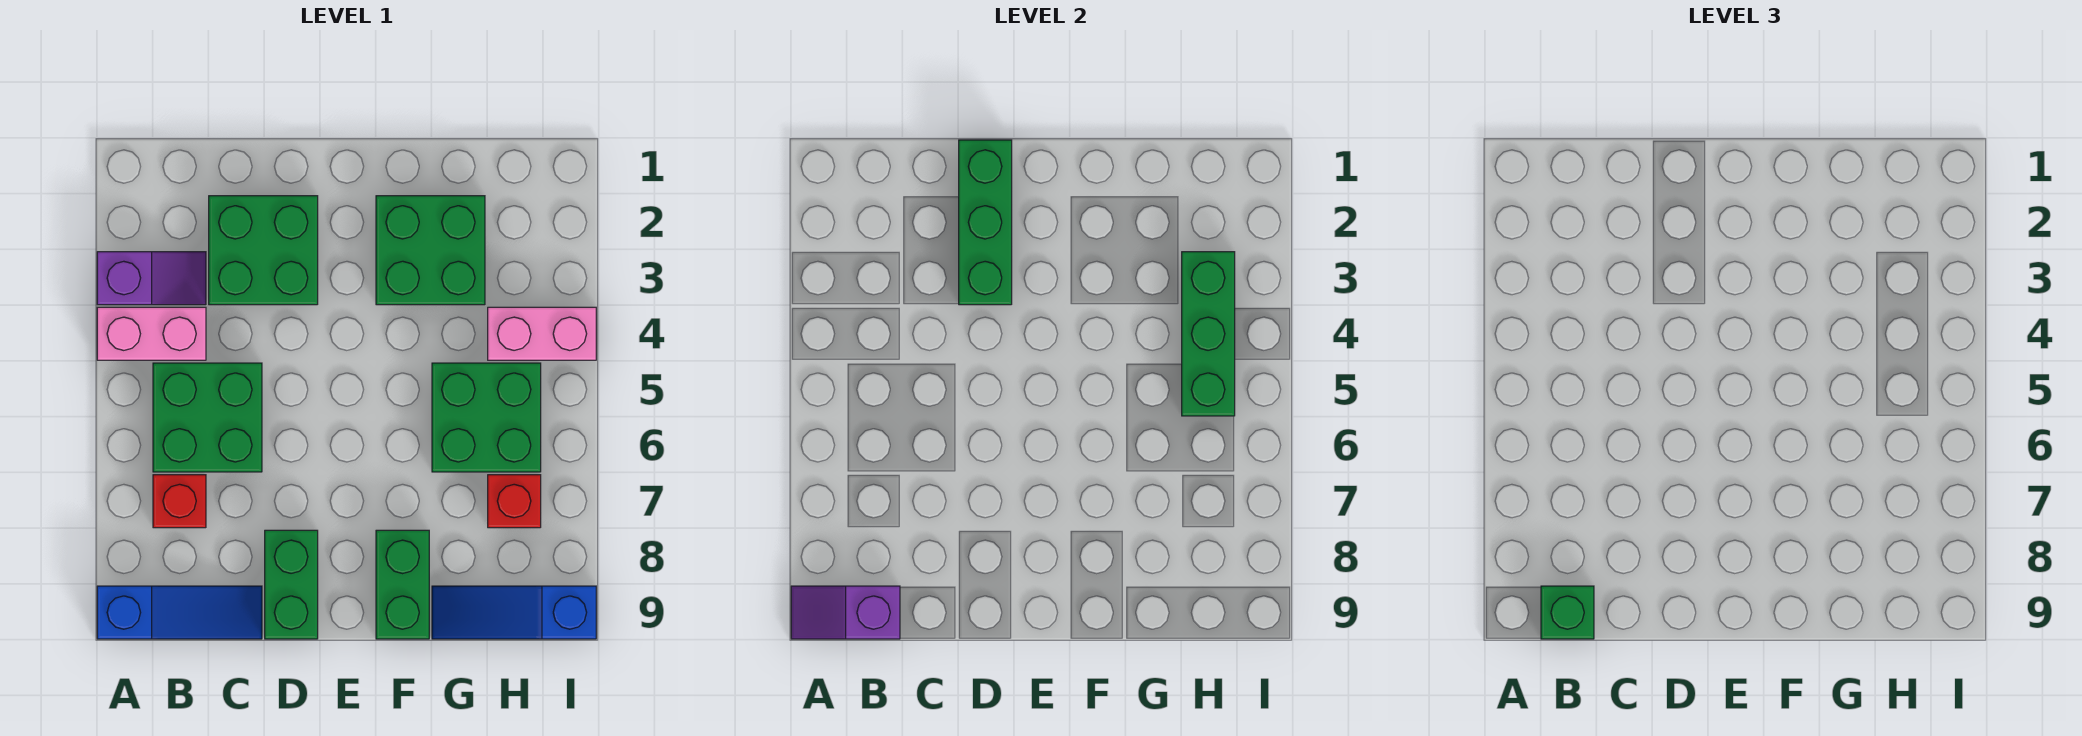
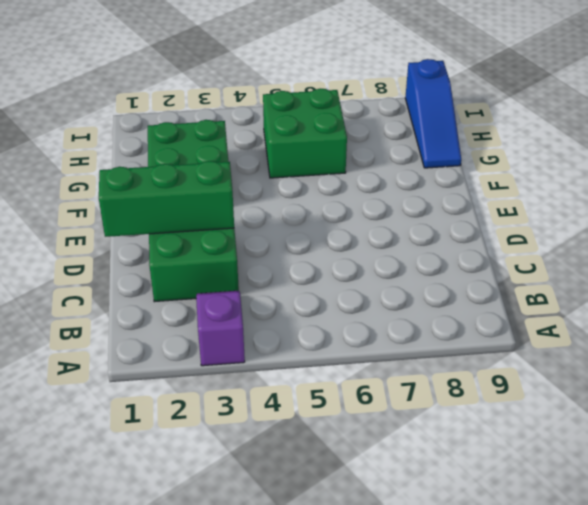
none -> pink 1x2 brick [97,307,206,360]
none -> blue 1x3 slope [97,586,262,639]
none -> green 2x2 brick [153,363,262,472]

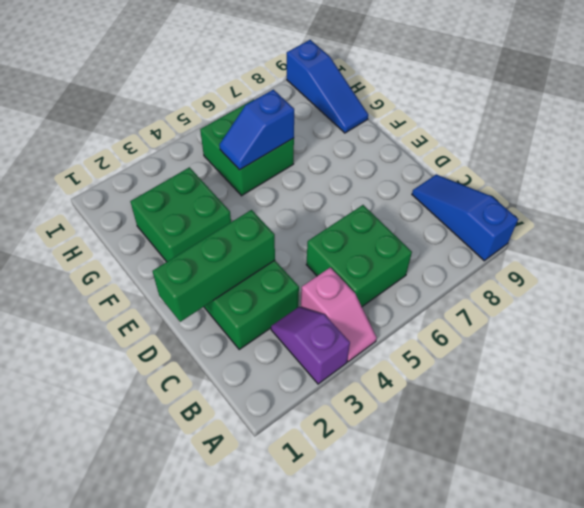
pink 1x2 slope [301,267,377,362] -> pink 1x2 brick [97,307,206,360]
blue 1x2 slope [219,90,294,170] -> none
none -> red 1x1 brick [153,475,206,528]
none -> green 1x2 brick [265,530,318,639]
none -> green 1x2 brick [376,530,429,639]

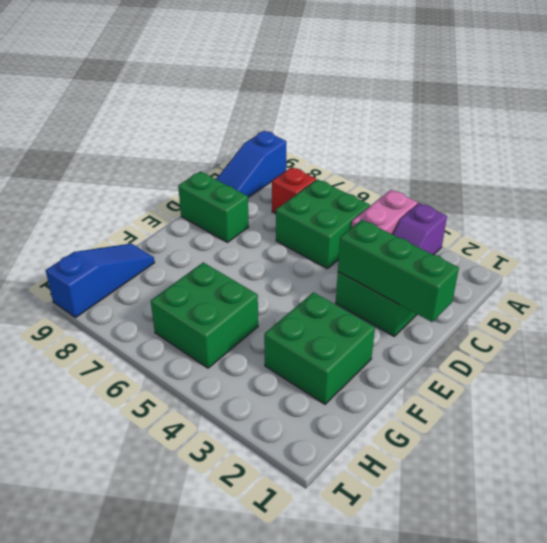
none -> green 1x2 brick [376,530,429,639]
none -> pink 1x2 brick [488,307,596,360]
none -> red 1x1 brick [488,475,541,528]

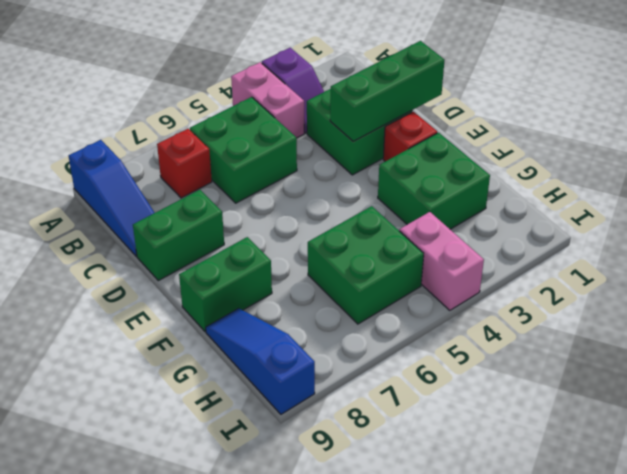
red 1x1 brick [383,112,437,161] -> red 1x1 brick moved to [488,475,541,528]
none -> purple 1x2 slope [791,586,900,639]
none -> green 1x3 brick [1182,252,1235,416]
none -> green 1x1 brick [1541,586,1594,639]

